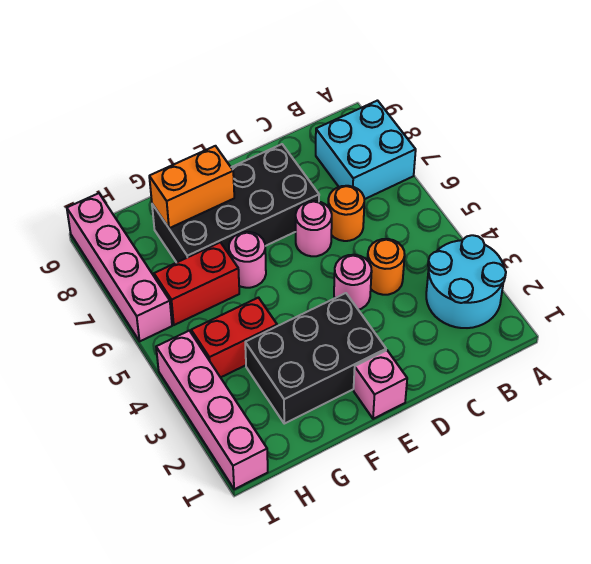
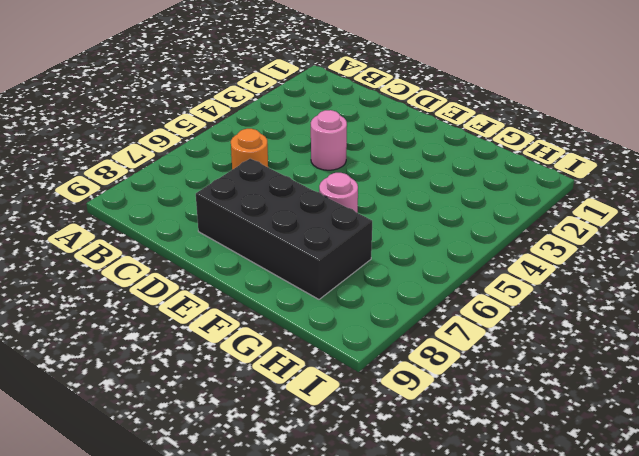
none -> cyan 2x2 round brick [426,235,506,328]
none -> cyan 2x2 brick [316,101,416,199]
none -> orange 1x1 round brick [367,239,405,295]

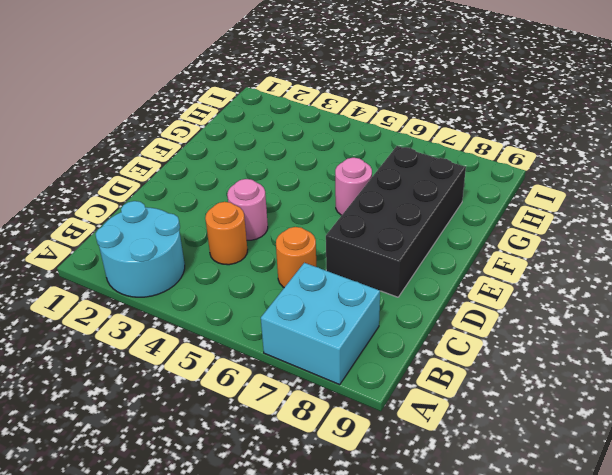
none -> pink 1x1 round brick [296,201,332,256]
none -> pink 1x1 brick [354,350,407,419]
none -> black 2x3 brick [245,293,386,424]

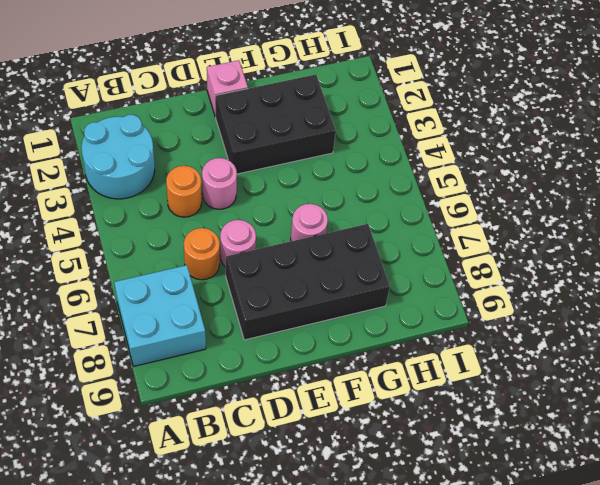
none -> red 1x2 brick [191,298,277,377]
none -> red 1x2 brick [154,242,239,325]
none -> pink 1x4 brick [156,331,268,489]

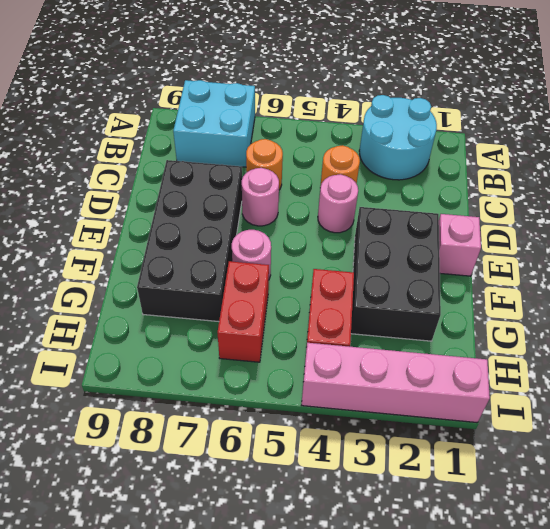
none -> pink 1x4 brick [67,193,172,341]
none -> orange 1x2 brick [149,146,234,228]

